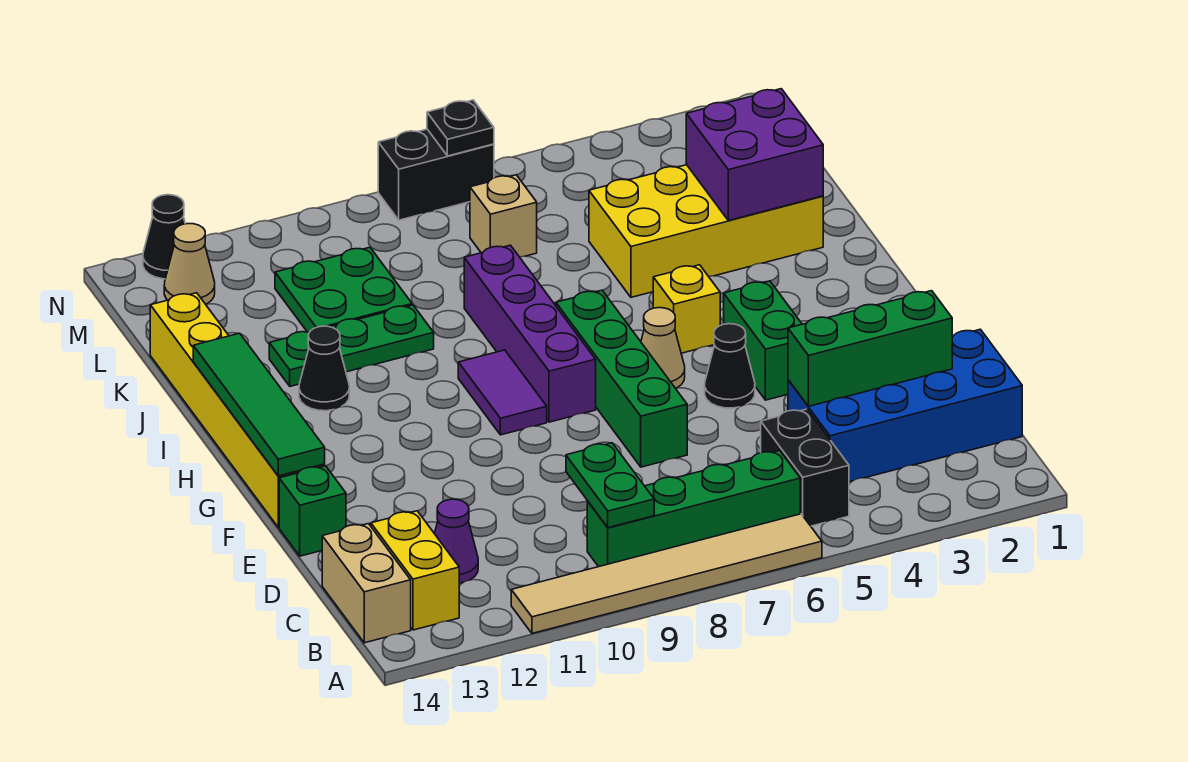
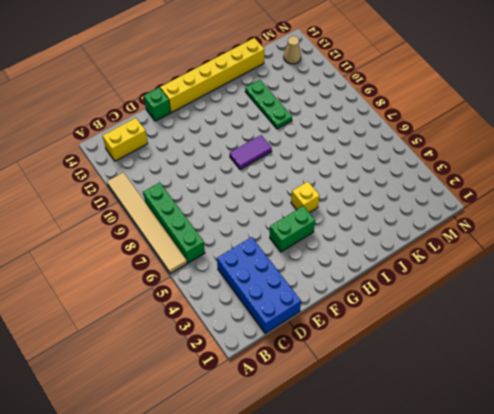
none -> black 1x2 brick [761,409,849,526]
none -> tan 1x2 brick [322,524,411,643]
none -> purple 1x1 cone [435,499,478,583]

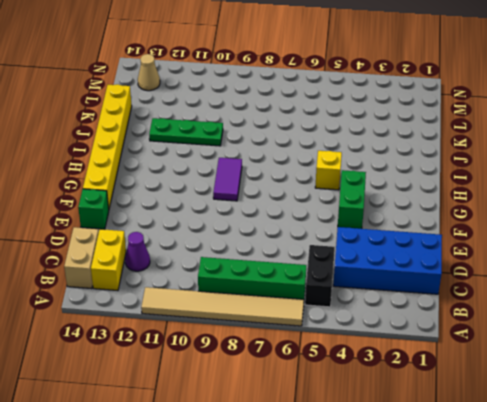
none -> green 1x4 brick [556,290,687,467]
none -> black 1x1 cone [705,324,755,408]
none -> tan 1x1 cone [641,308,685,389]

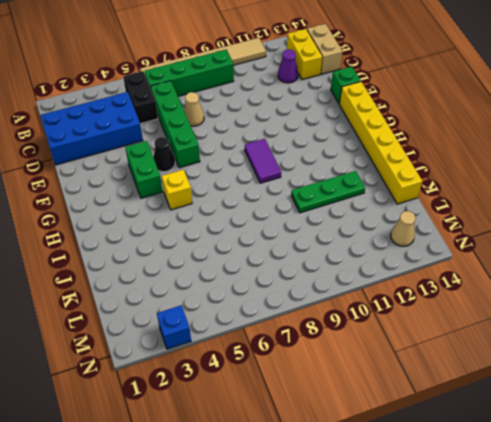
green 1x4 brick [151,81,200,168] -> green 1x4 brick moved to [556,290,687,467]
tan 1x1 cone [184,92,204,126] -> tan 1x1 cone moved to [641,308,685,389]
blue 1x1 brick [157,306,191,349] -> none
none -> purple 1x4 brick [464,245,596,422]
none -> black 1x1 cone [299,326,349,411]
none -> yellow 2x4 brick [589,165,823,297]

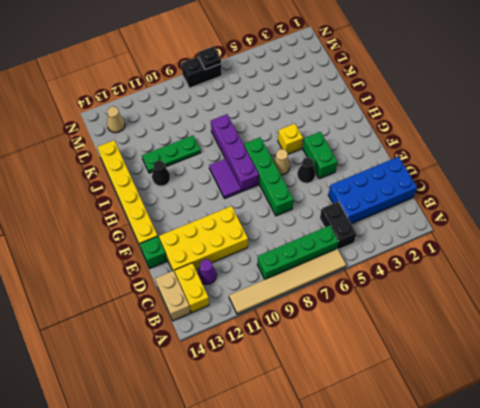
yellow 2x4 brick [159,206,248,272] -> yellow 2x4 brick moved to [589,165,823,297]
none -> green 2x2 plate [275,247,412,332]
none -> tan 1x1 brick [470,175,537,257]
none -> black 1x1 cone [143,195,185,279]

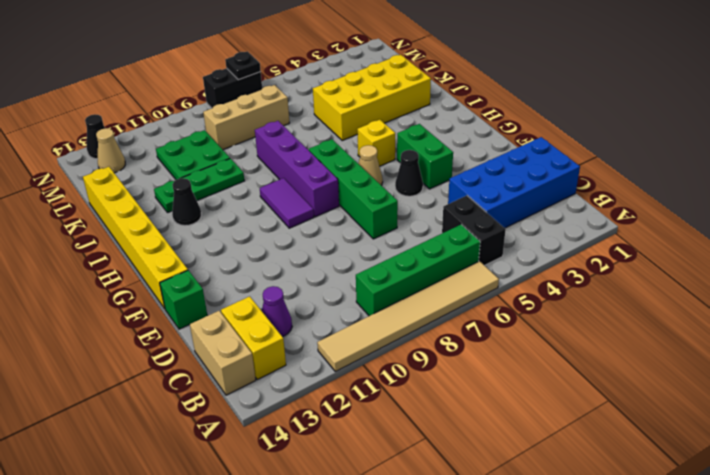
tan 1x3 brick [203,85,290,150] -> tan 1x1 brick [470,175,537,257]
none -> green 1x2 plate [566,443,654,528]
none -> green 1x3 brick [788,291,952,406]
none -> green 1x4 tile [193,333,325,476]

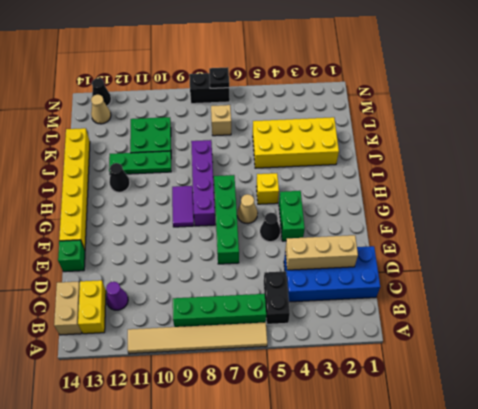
tan 1x3 brick [285,235,358,270] -> green 1x3 brick [788,291,952,406]
none -> green 1x2 plate [566,443,654,528]
none -> green 1x4 tile [193,333,325,476]
none -> purple 2x2 brick [686,89,823,221]

